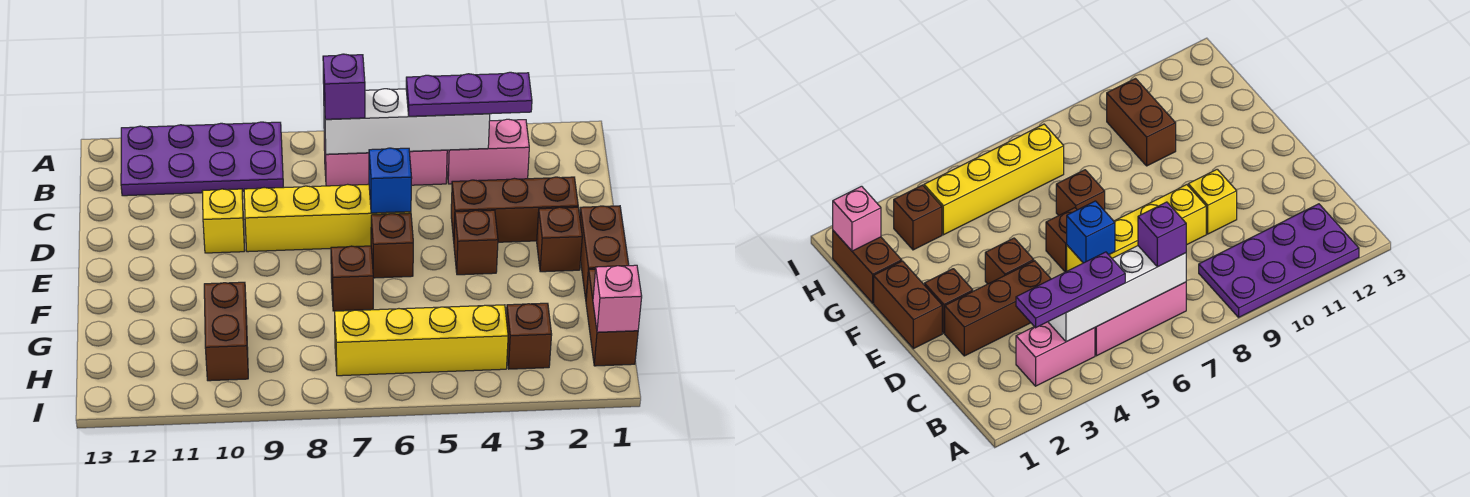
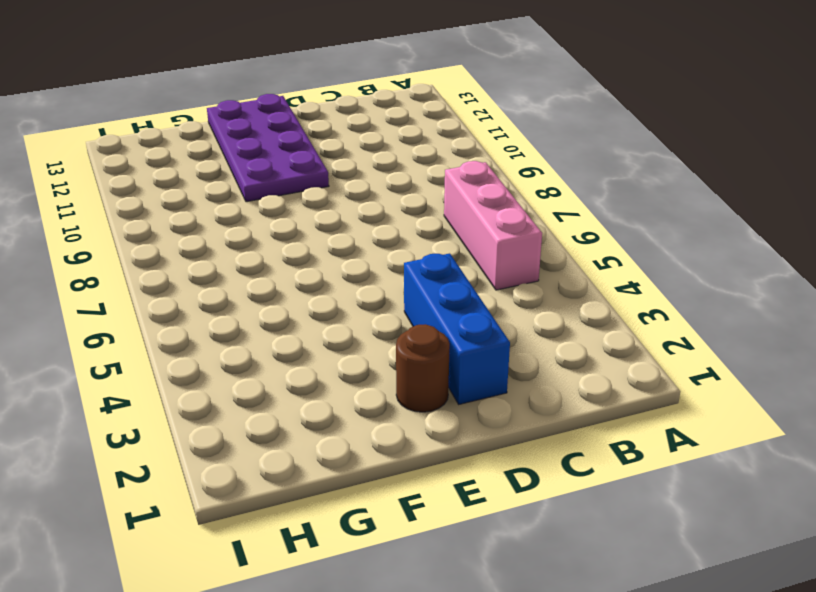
blue 1x3 brick [404,253,510,404] -> brown 1x3 brick [451,177,578,242]
brown 1x1 round brick [396,324,450,412] -> brown 1x1 brick [537,207,582,272]
purple 2x4 plate [207,94,329,202] -> purple 2x4 plate moved to [121,122,283,196]
none -> pink 1x2 brick [447,119,529,184]
none -> yellow 1x4 brick [244,184,411,252]
none -> yellow 1x1 brick [202,189,245,253]

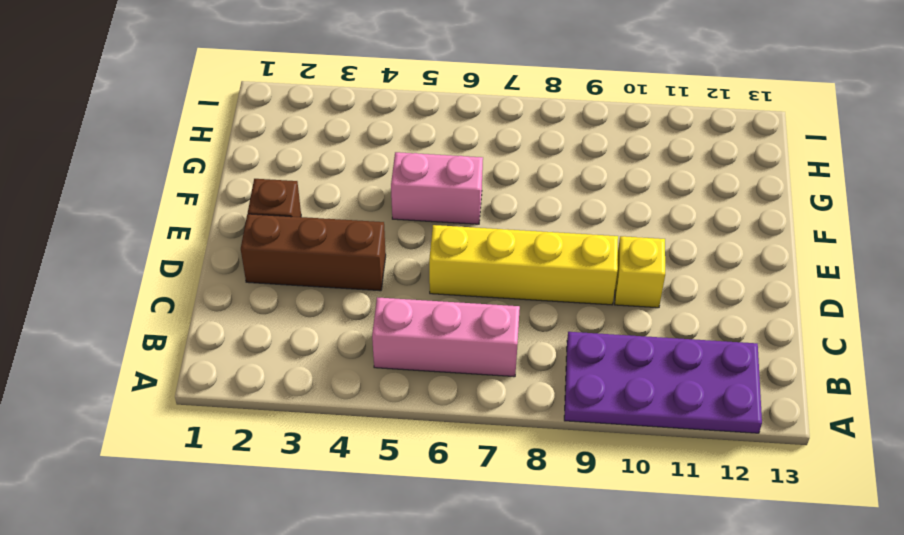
pink 1x2 brick [391,152,483,224] -> pink 1x2 brick moved to [447,119,529,184]
none -> brown 1x2 brick [580,206,629,299]
none -> brown 1x1 brick [454,210,498,275]
none -> brown 1x1 brick [371,213,413,278]

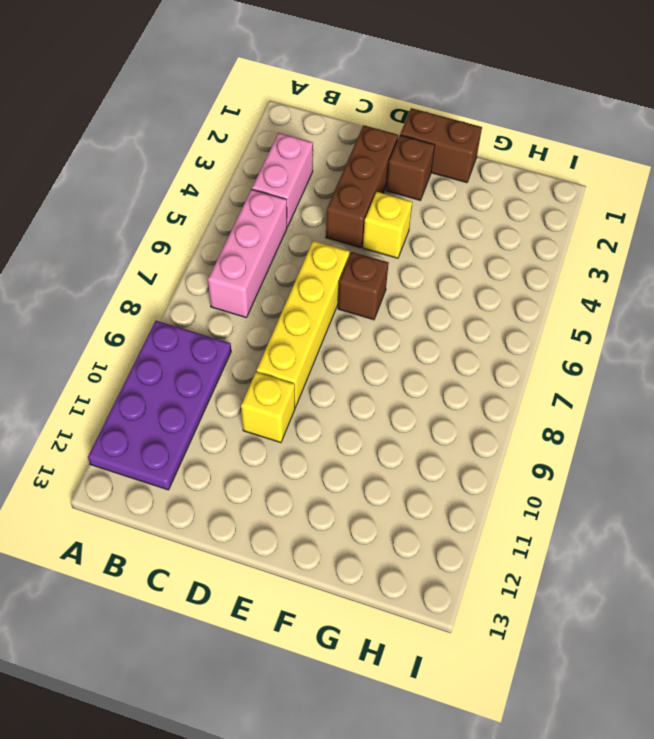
yellow 1x1 brick [363,192,412,258] -> brown 1x1 brick [454,210,498,275]
none -> brown 1x1 brick [331,246,373,311]
none -> brown 1x2 brick [586,269,638,366]
none -> brown 1x2 brick [204,282,248,381]

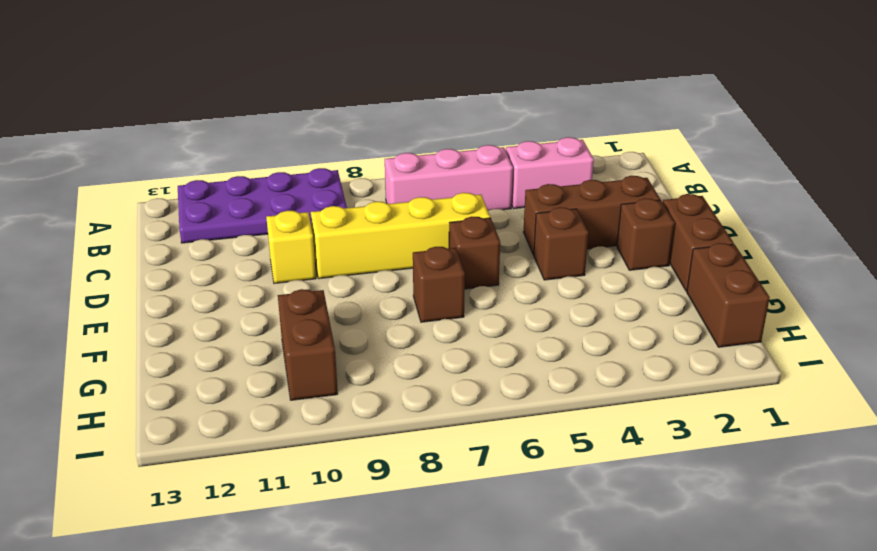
none -> brown 1x1 brick [506,303,552,369]
none -> yellow 1x4 brick [335,305,508,376]
none -> white 1x4 brick [324,89,490,154]

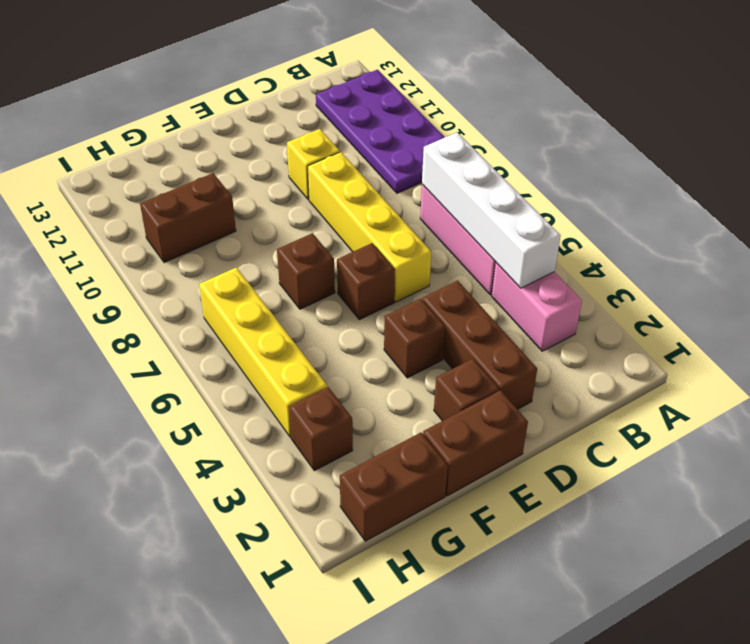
none -> blue 1x1 brick [369,148,412,213]
none -> pink 1x1 brick [593,265,642,332]
none -> purple 1x3 plate [406,72,532,116]

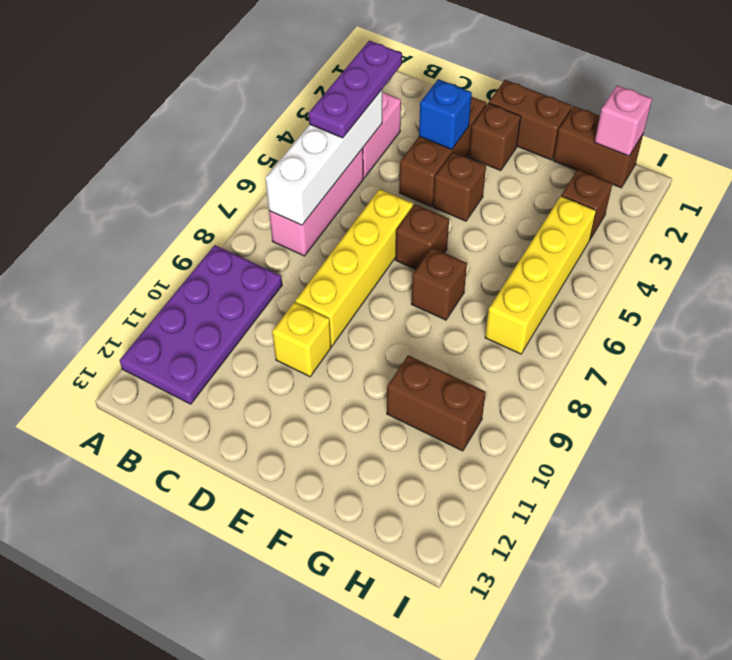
blue 1x1 brick [419,79,472,150] -> blue 1x1 brick moved to [369,148,412,213]
none -> purple 1x1 brick [323,54,365,119]

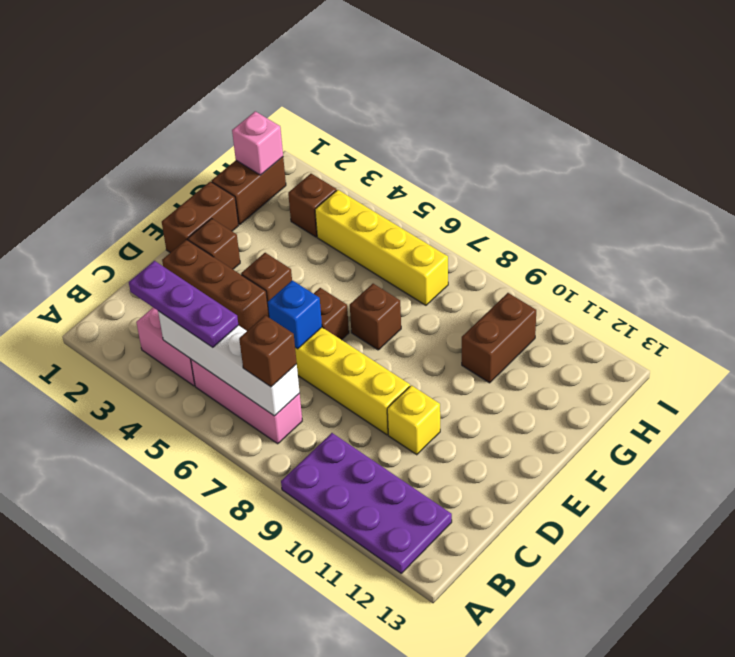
brown 1x1 brick [239,315,297,387] -> purple 1x1 brick [323,54,365,119]

